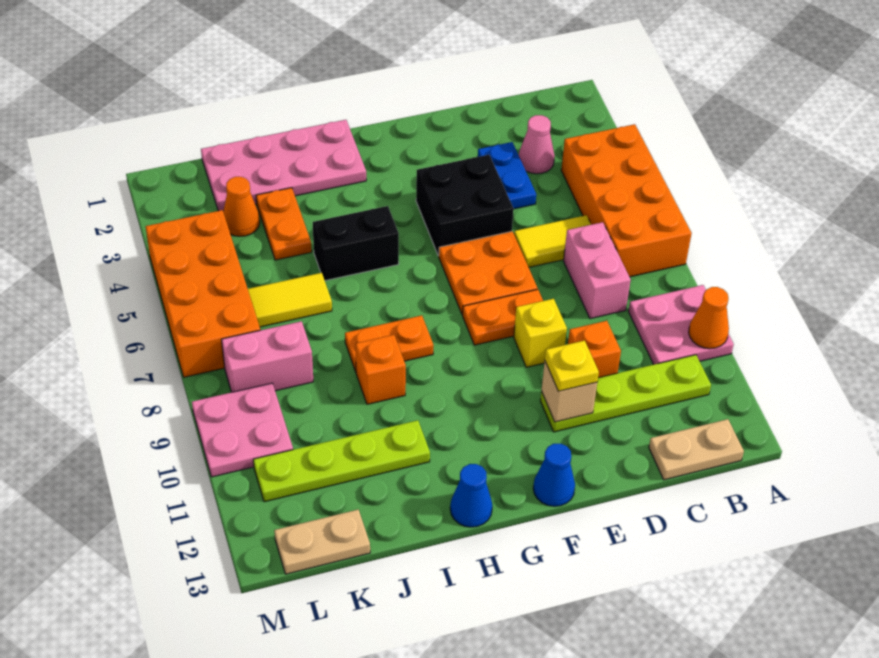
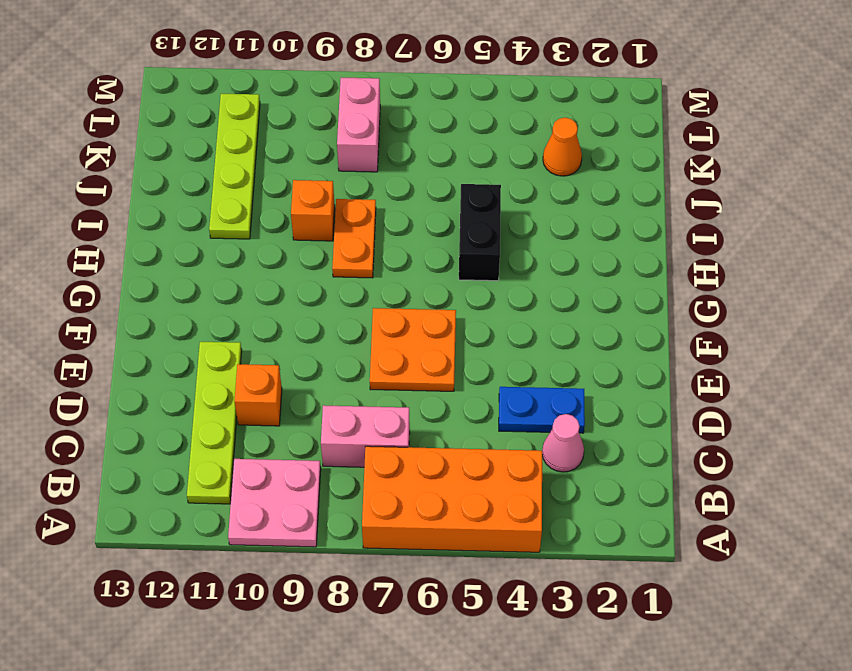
none -> tan 1x2 plate [649,419,744,480]
none -> yellow 1x2 tile [514,215,591,267]
none -> black 2x2 brick [416,155,514,256]
none -> orange 1x2 plate [463,289,543,345]

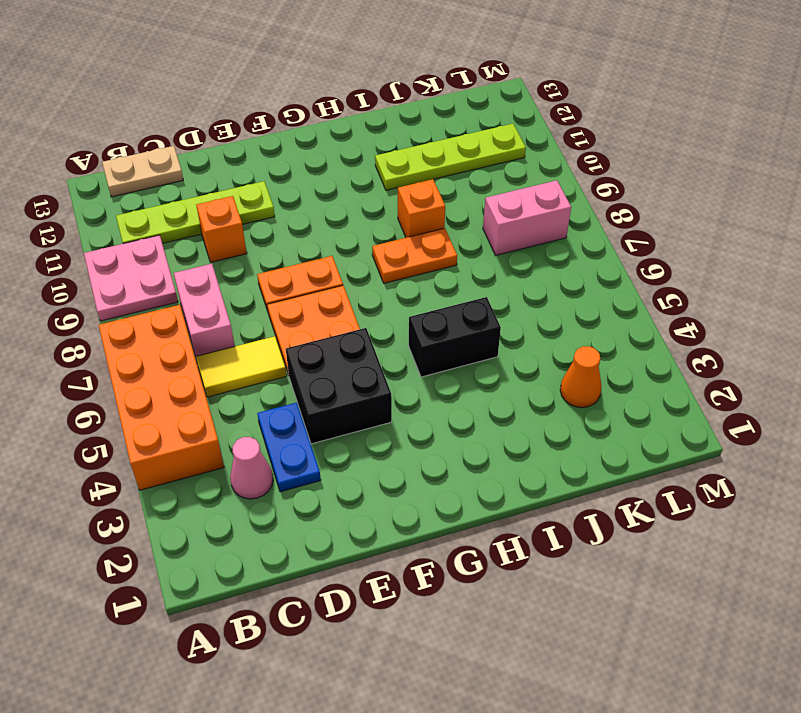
none -> yellow 1x1 brick [514,299,567,367]
none -> blue 1x1 cone [533,444,575,506]
none -> pink 2x4 plate [201,120,366,211]
none -> blue 1x1 cone [450,464,492,527]

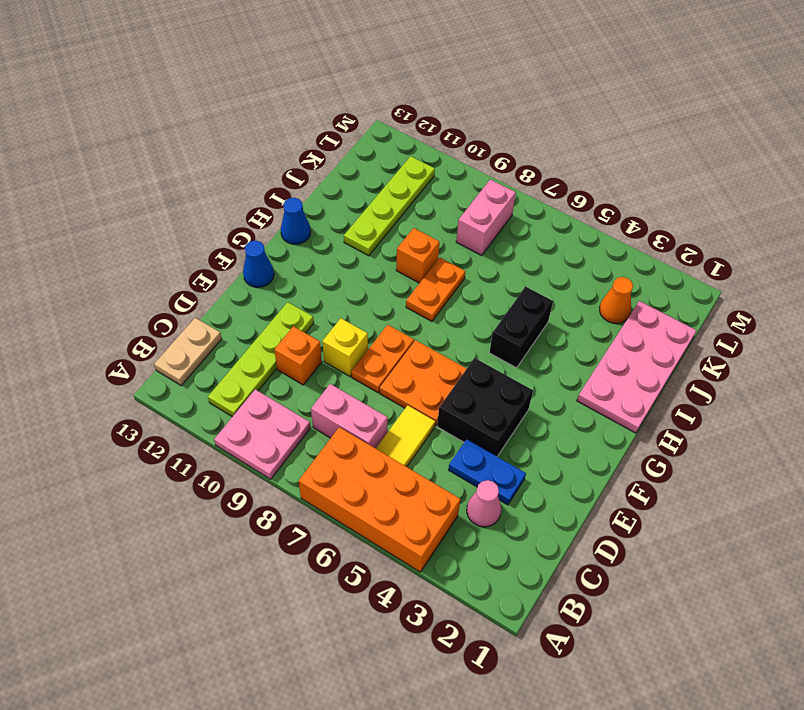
none -> orange 1x2 plate [256,188,312,260]
none -> yellow 1x2 tile [248,273,332,327]
none -> tan 1x2 plate [274,510,370,574]
none -> orange 2x4 brick [145,210,260,377]

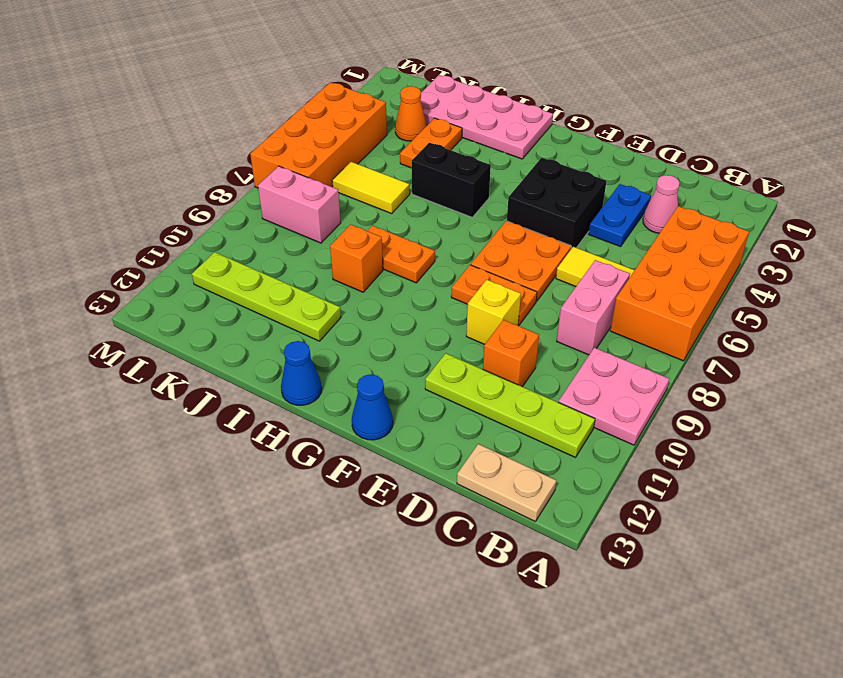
none -> tan 1x2 plate [274,510,370,574]
none -> pink 2x2 plate [192,383,293,477]
none -> orange 1x1 cone [689,287,729,349]
none -> tan 1x1 brick [541,362,597,422]

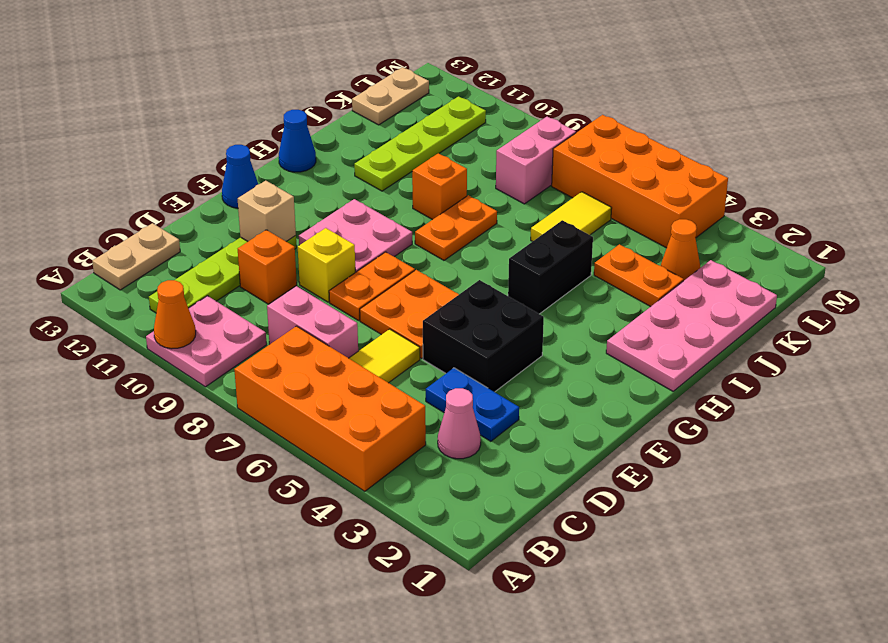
pink 2x2 plate [299,199,412,272] -> pink 2x2 plate moved to [192,383,293,477]
none -> yellow 1x1 plate [545,341,599,391]

